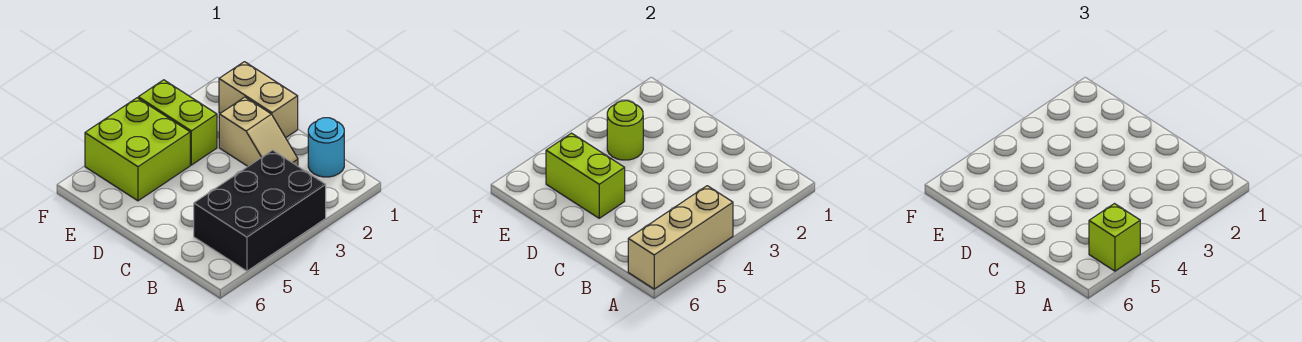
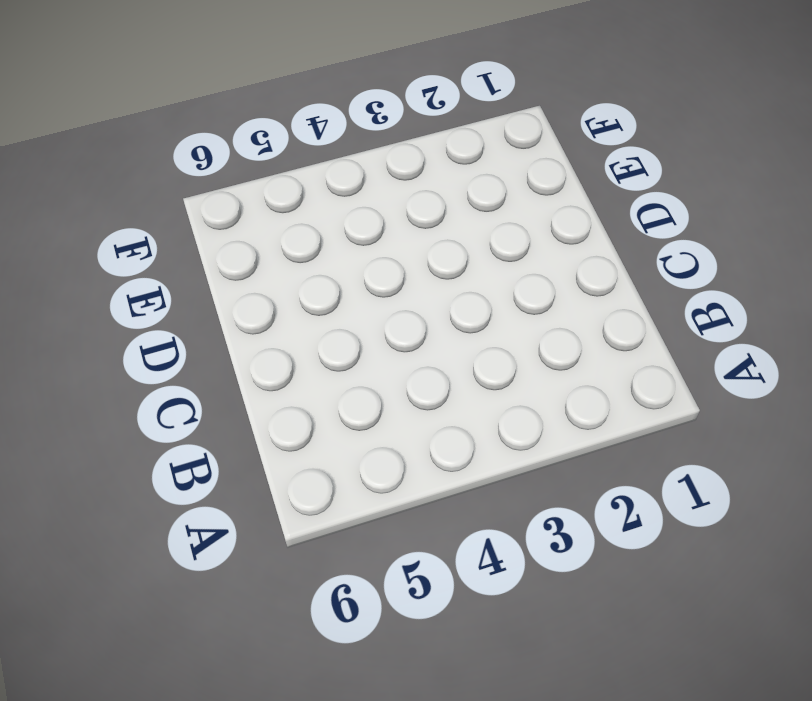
none -> black 2x3 brick [194,150,326,271]
none -> cyan 1x1 round brick [308,118,344,177]

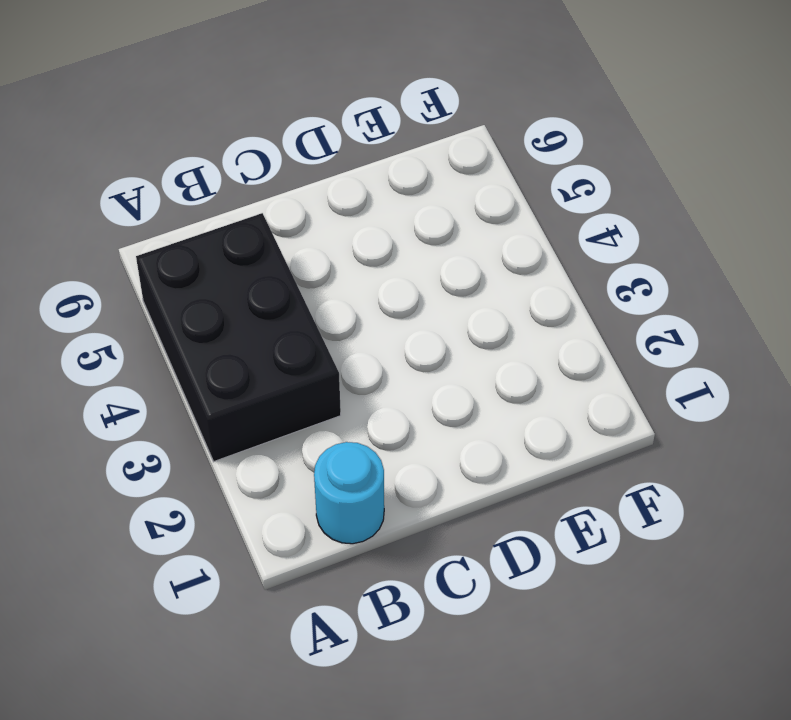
none -> tan 1x2 slope [219,97,298,166]
none -> tan 1x2 brick [219,62,298,138]

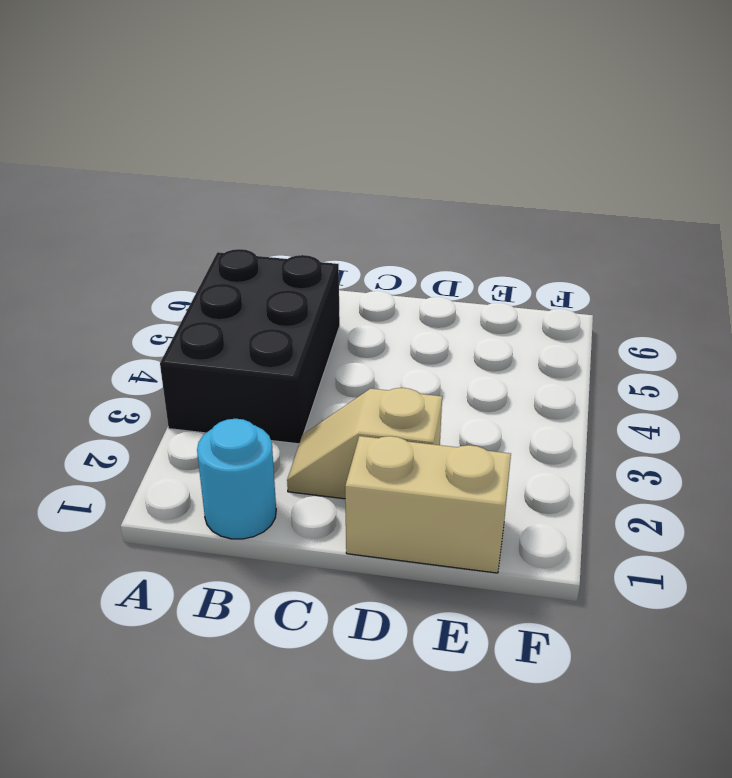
none -> lime 1x2 brick [138,80,217,165]
none -> lime 2x2 brick [85,98,190,201]

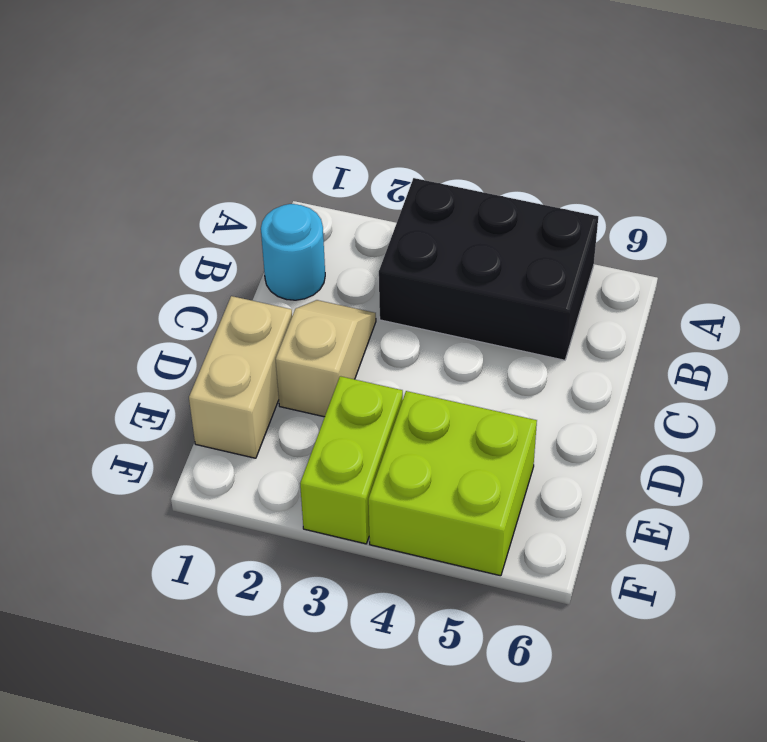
none -> tan 1x3 brick [628,186,733,289]
none -> lime 1x2 brick [546,133,625,218]

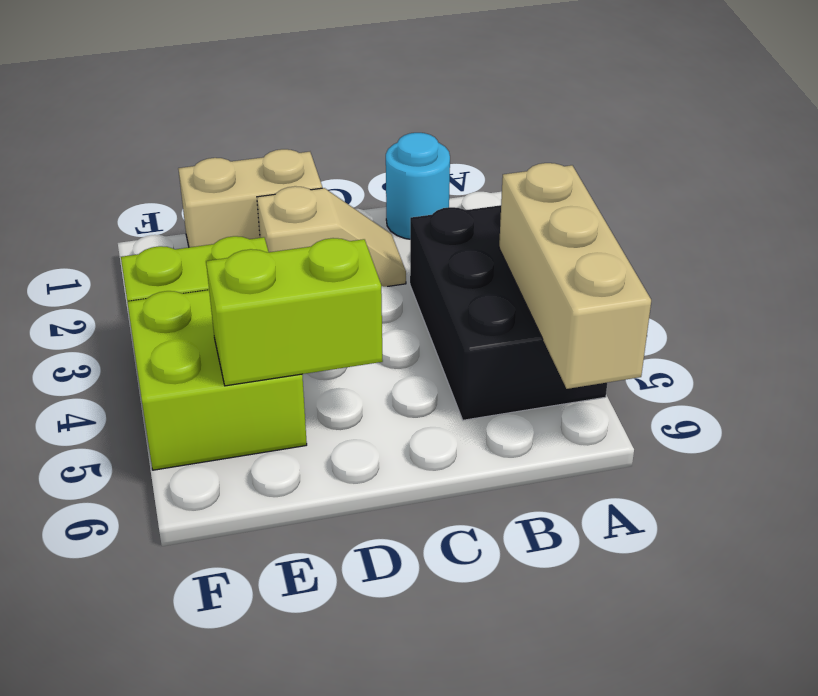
none -> lime 1x1 round brick [607,101,643,160]
none -> lime 1x1 brick [1089,204,1140,271]

